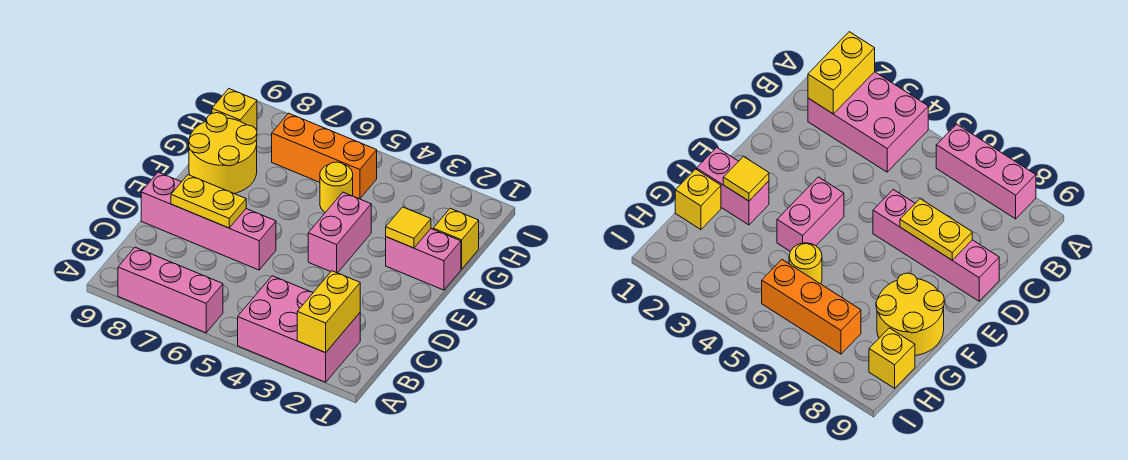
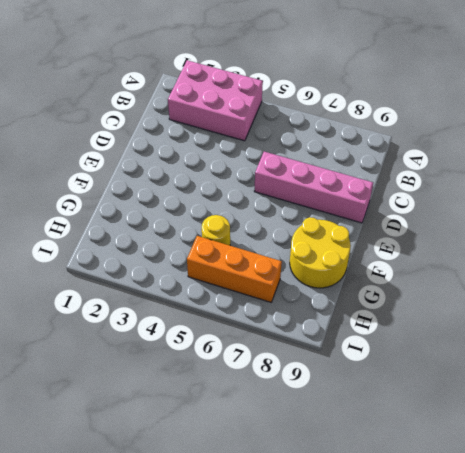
none -> pink 1x3 brick [118,247,223,333]
none -> pink 1x2 brick [308,192,371,273]
none -> pink 1x2 brick [386,229,461,290]

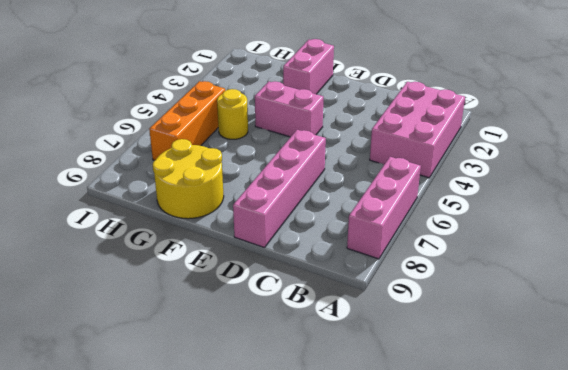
none -> yellow 1x1 brick [433,208,479,269]
none -> yellow 1x1 brick [212,89,257,130]
none -> yellow 1x2 brick [297,271,360,353]

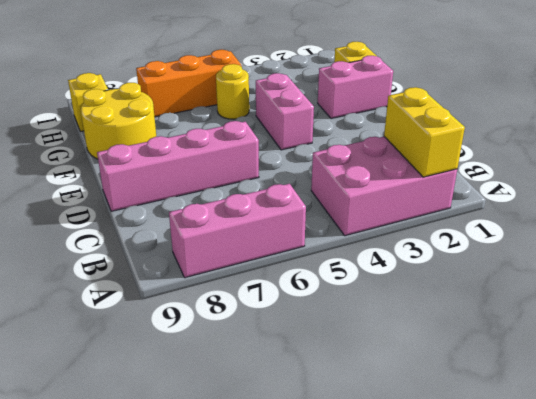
none -> yellow 1x2 plate [171,175,246,228]
none -> yellow 1x1 tile [386,207,431,248]

